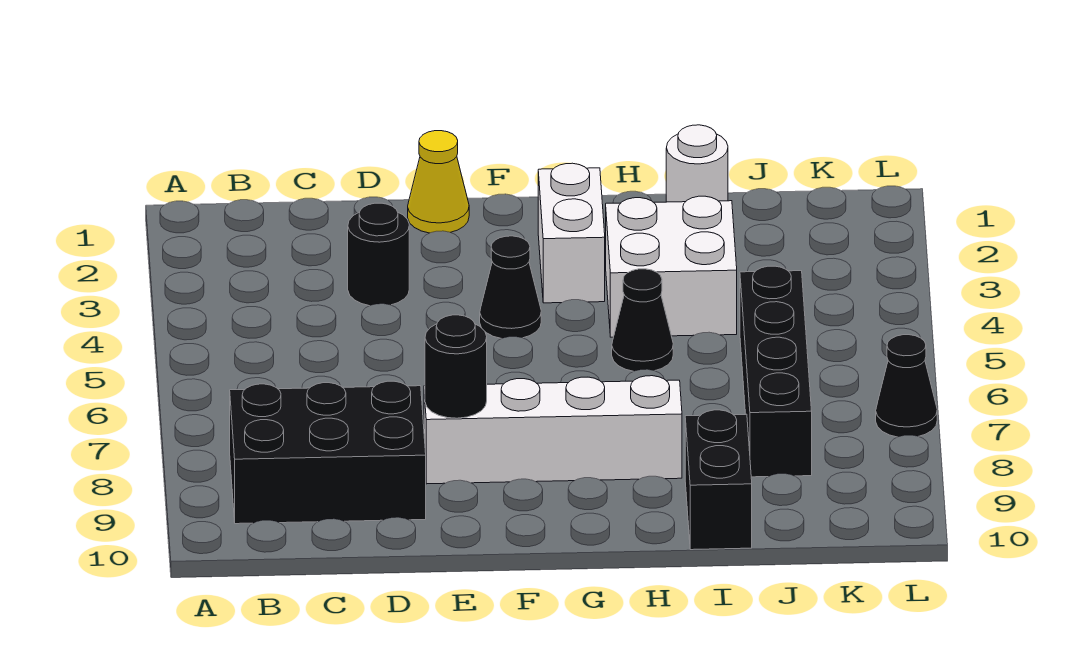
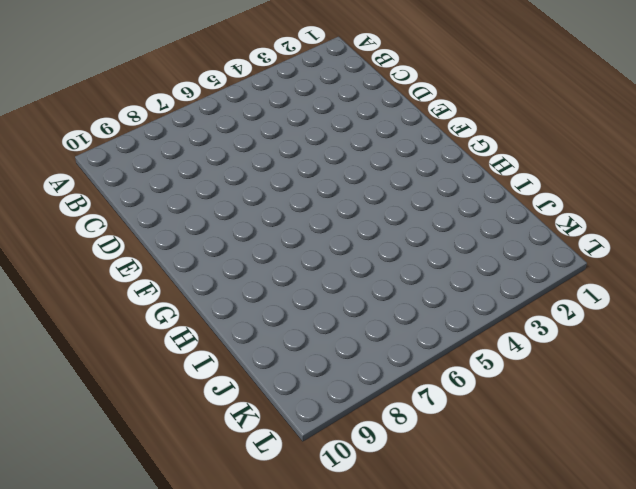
none -> black 2x3 brick [230,381,426,524]
none -> black 1x1 round brick [348,203,409,306]
none -> yellow 1x1 cone [408,131,469,233]

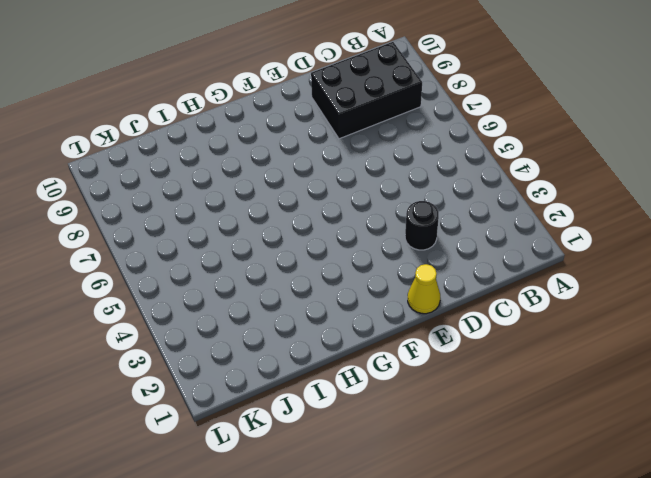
none -> white 1x4 brick [424,376,682,484]
none -> black 1x1 cone [480,236,541,339]
none -> white 1x2 brick [538,163,605,303]

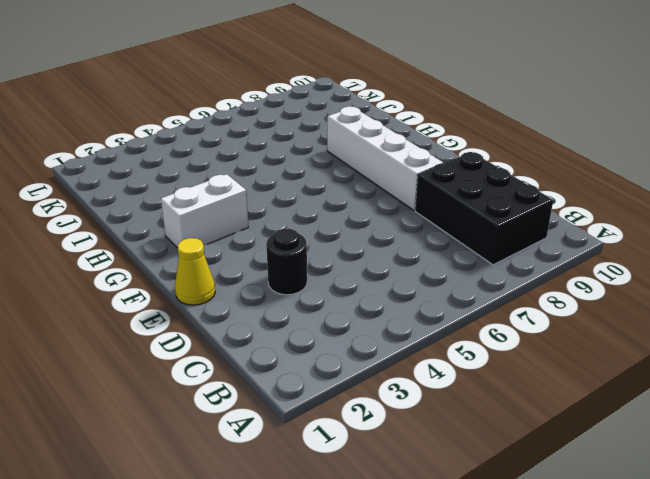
none -> black 1x1 cone [480,236,541,339]
none -> white 2x2 brick [606,196,737,337]
none -> black 1x1 cone [612,269,673,371]

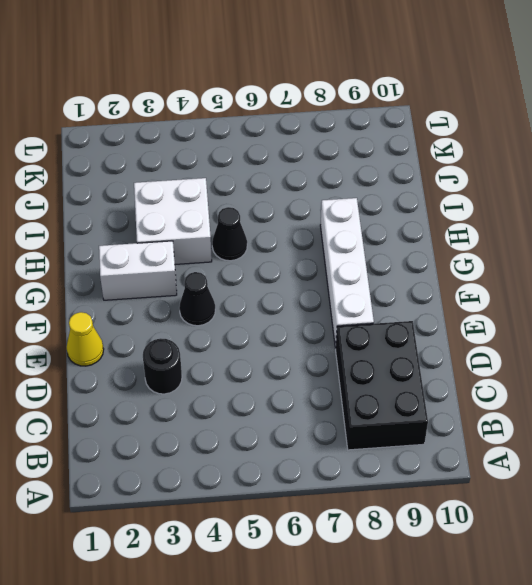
none -> white 1x1 round brick [666,125,728,202]
none -> black 1x2 brick [685,410,752,550]
none -> black 1x4 brick [740,266,812,477]

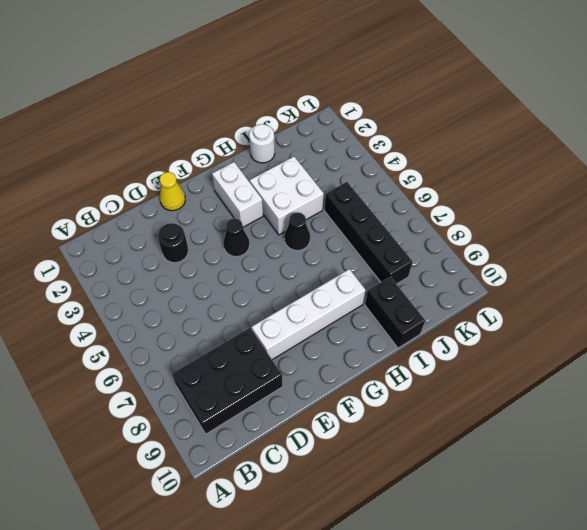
none -> black 1x1 cone [876,335,937,437]
none -> black 1x1 round brick [425,315,487,418]

